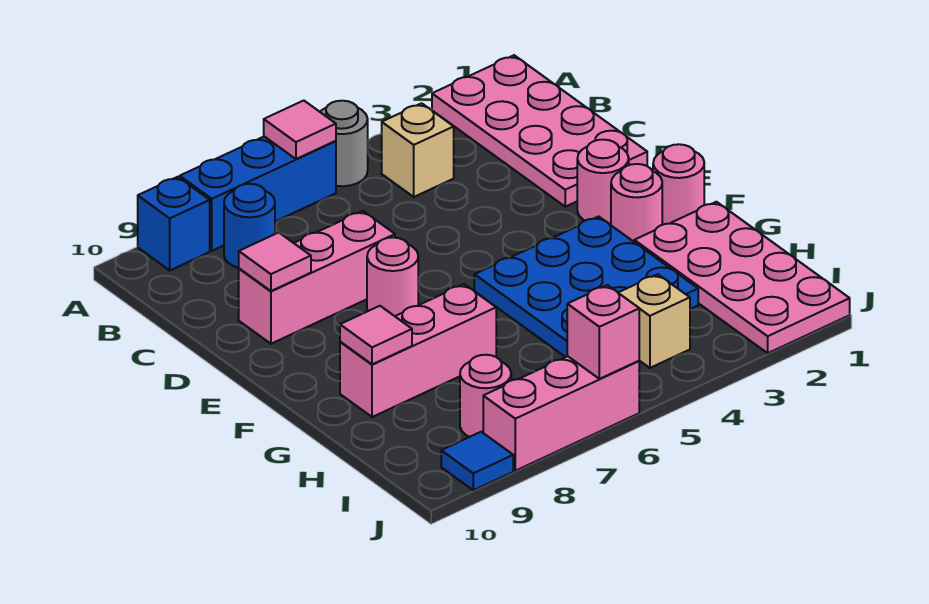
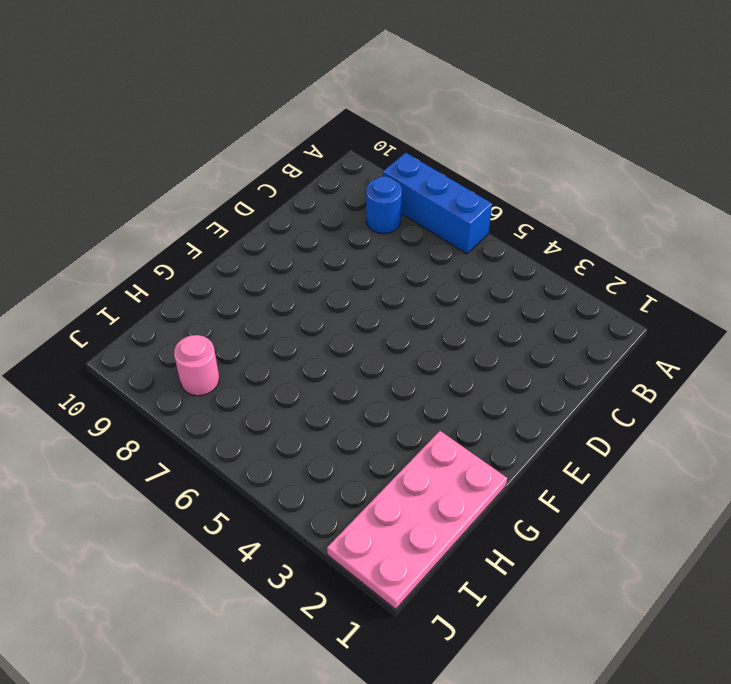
none -> pink 2x4 plate [432,55,647,207]
none -> grey 1x1 round brick [320,101,368,186]
none -> blue 1x1 brick [138,177,210,270]

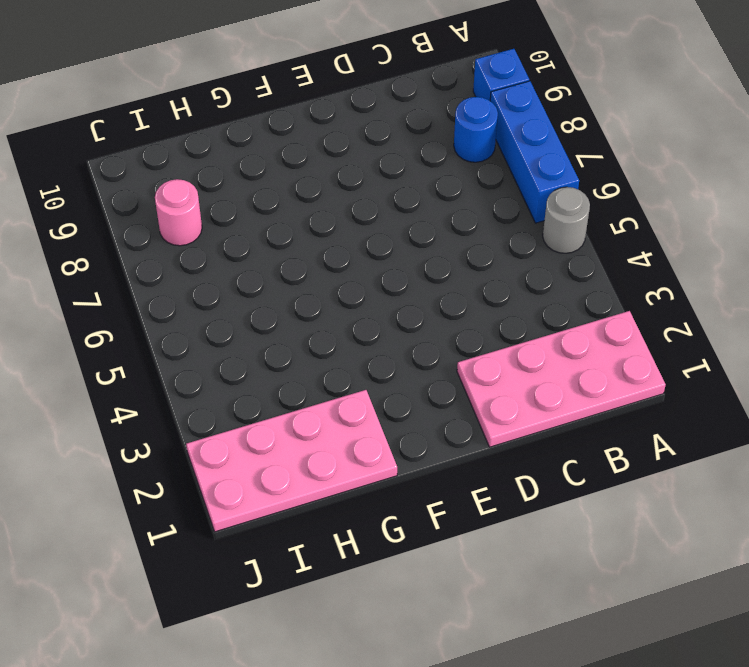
none -> tan 1x1 brick [382,103,454,197]
none -> pink 1x3 brick [239,211,395,344]
none -> pink 1x1 round brick [577,140,629,224]

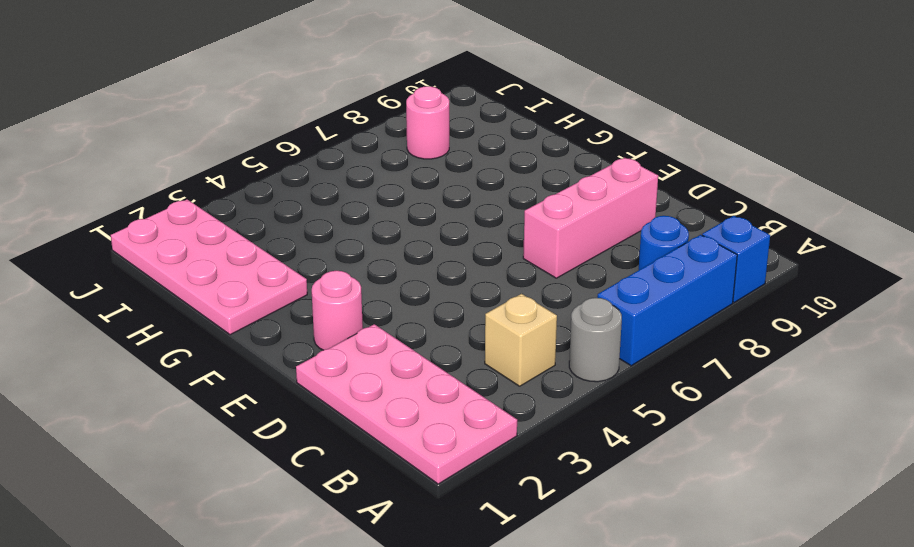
none -> pink 1x1 round brick [367,237,418,316]
none -> pink 1x1 round brick [653,144,704,225]
none -> pink 1x1 round brick [611,164,662,242]

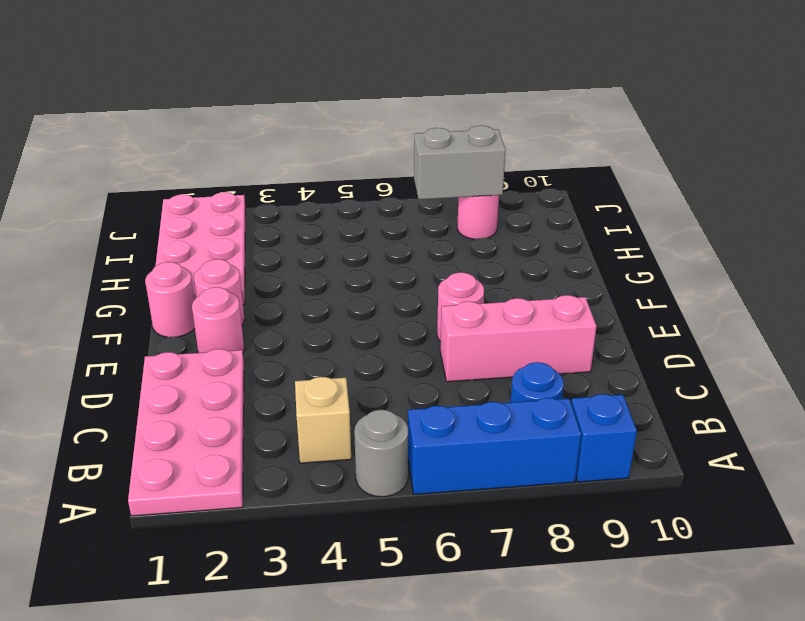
grey 1x2 brick [414,126,505,199] -> none
none -> blue 3x3 plate [474,217,698,357]
none -> pink 1x3 brick [340,284,496,417]
none -> tan 1x1 brick [618,274,690,368]

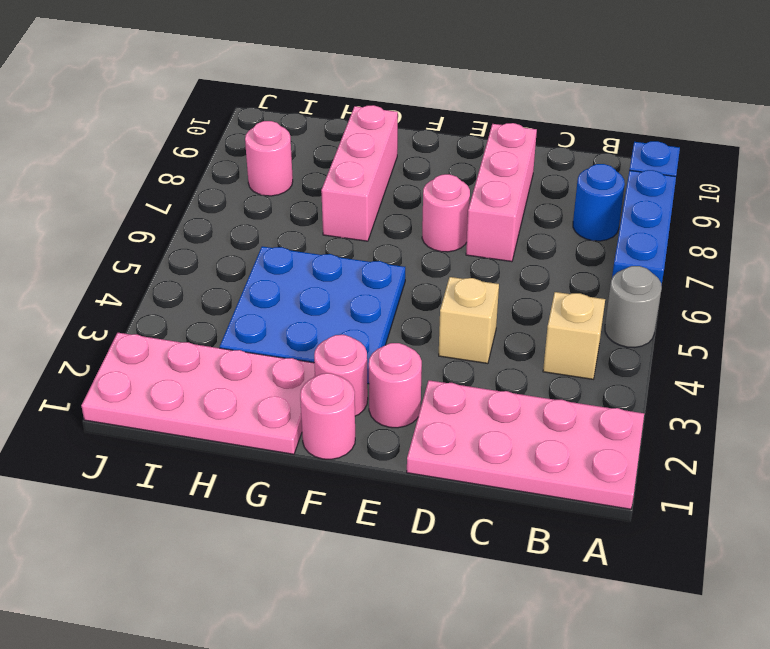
tan 1x1 brick [439,277,499,364] -> tan 1x1 brick moved to [618,274,690,368]
none -> pink 1x3 brick [483,356,639,471]
none -> blue 1x1 tile [441,432,513,490]
none -> pink 1x1 tile [264,101,336,159]

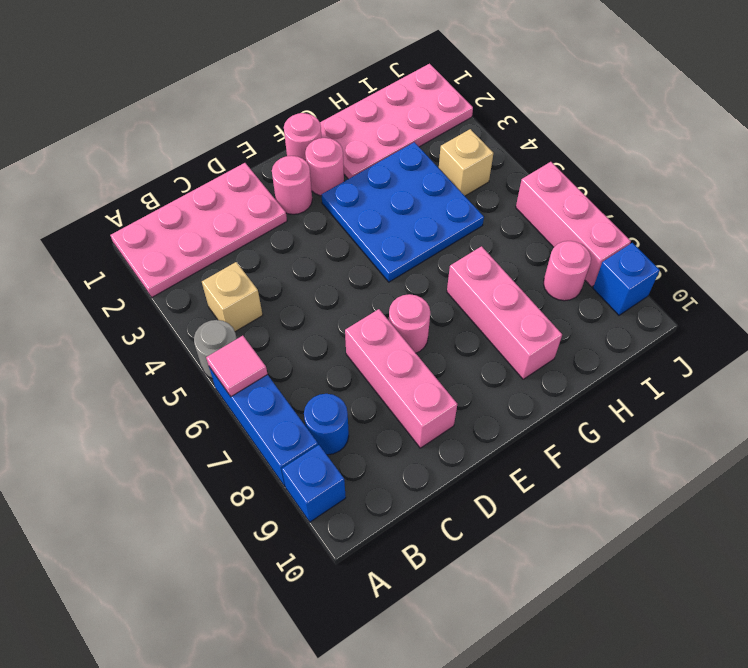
blue 1x1 brick [593,243,660,315] -> blue 1x1 tile [441,432,513,490]
none -> pink 1x1 tile [239,233,311,291]
none -> pink 1x1 tile [340,306,412,364]
none -> pink 1x1 brick [567,285,639,379]

